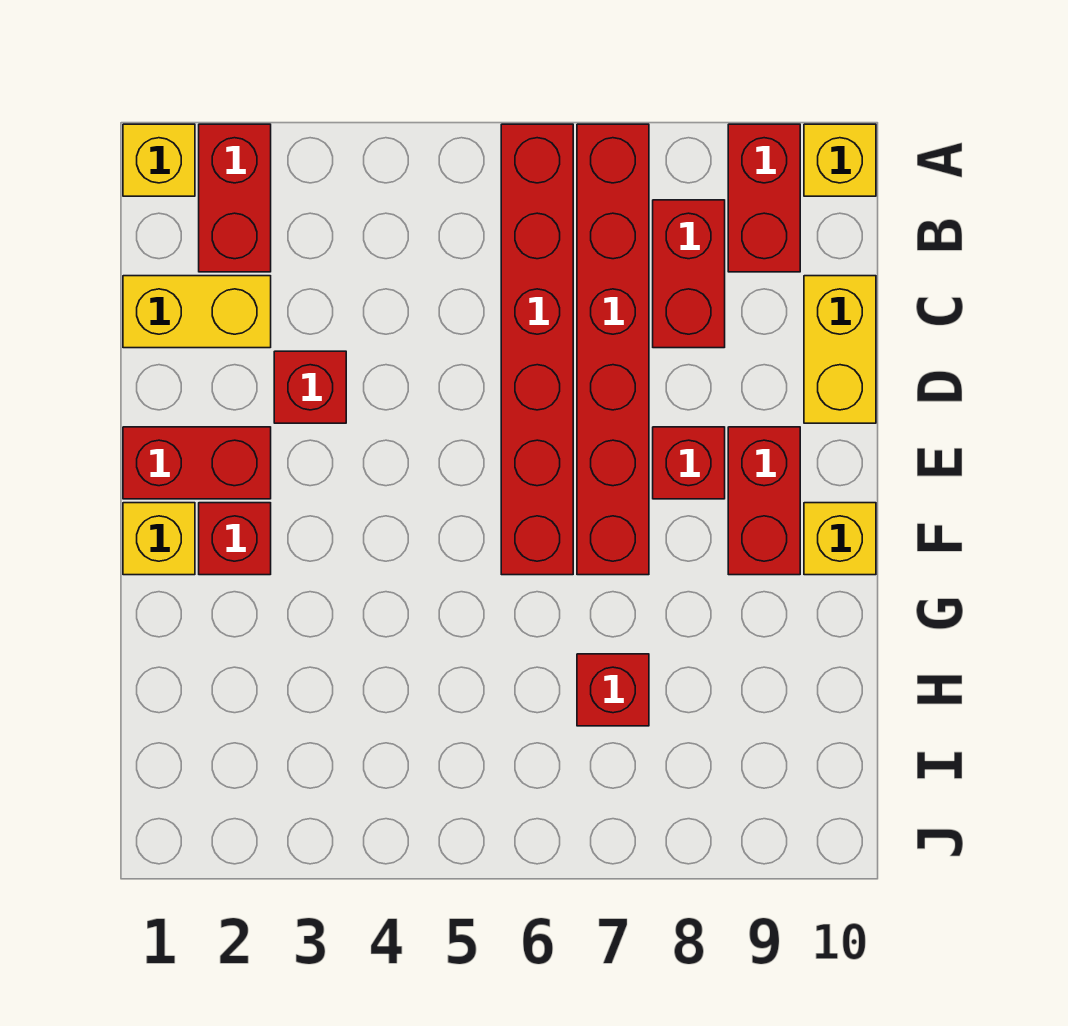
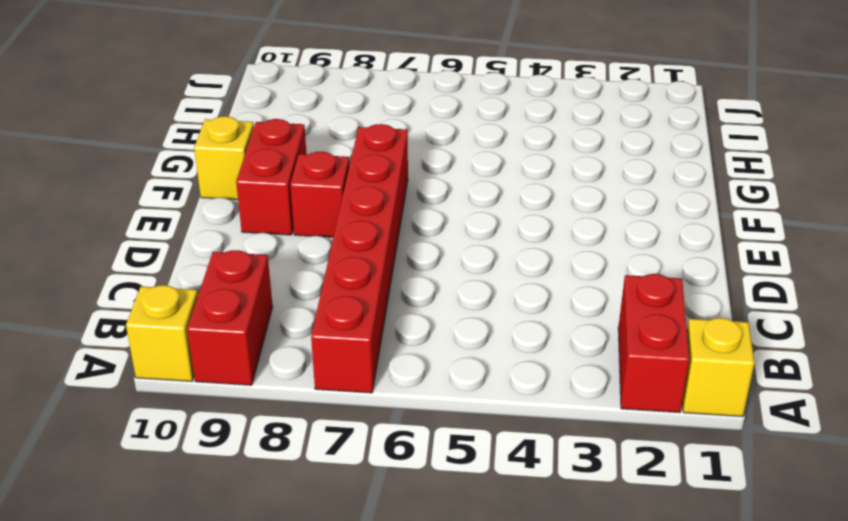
none -> red 1x6 brick [501,124,573,575]
none -> red 1x2 brick [653,200,725,348]
none -> yellow 1x2 brick [123,276,271,348]

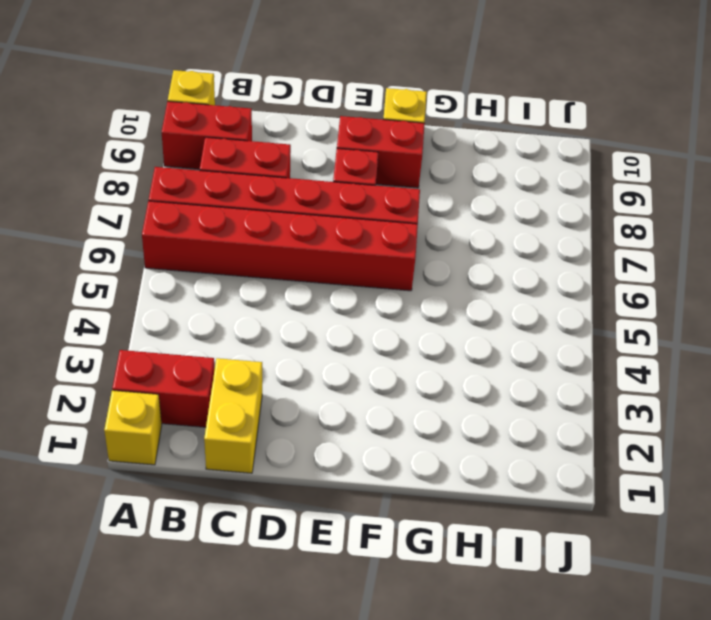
none -> yellow 1x2 brick [804,276,876,423]
none -> red 1x1 brick [274,351,346,423]
none -> red 1x2 brick [123,427,271,499]

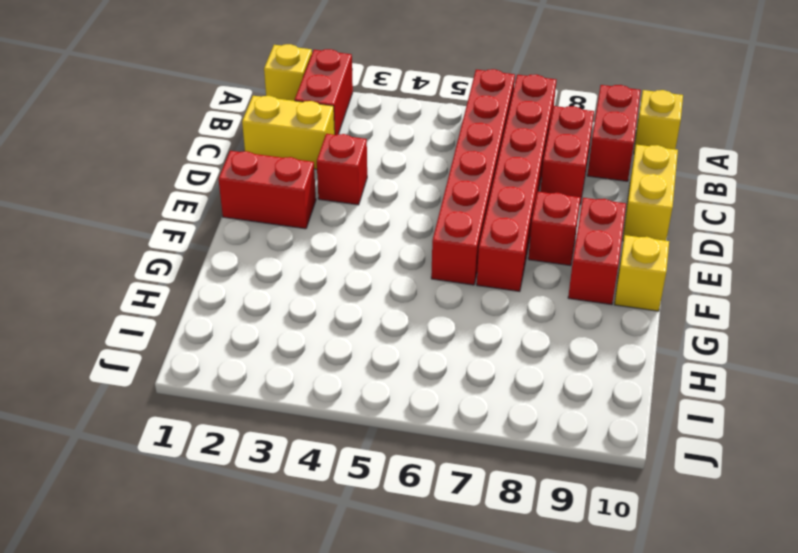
none -> yellow 1x1 brick [123,503,195,575]
none -> red 1x1 brick [199,503,271,575]
none -> red 1x1 brick [577,654,649,726]

